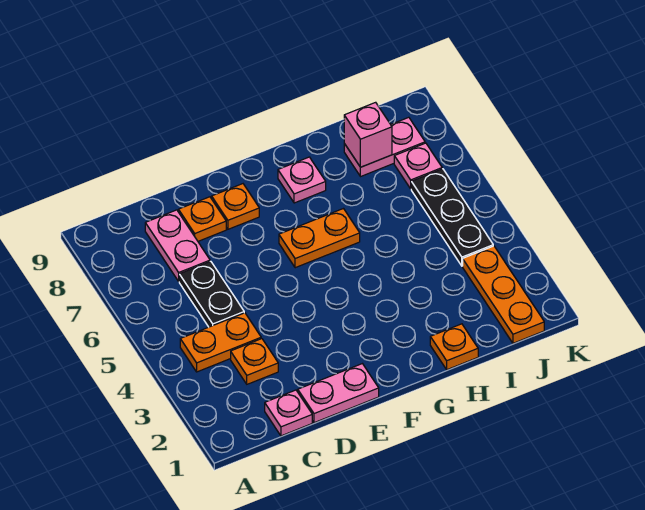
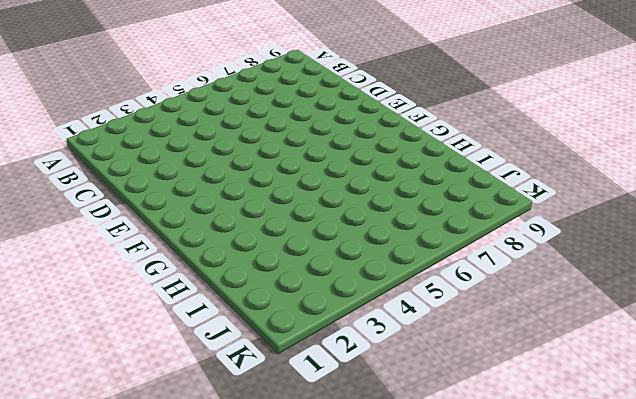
none -> orange 1x2 plate [180,313,261,372]
none -> pink 1x1 plate [265,390,312,436]
none -> orange 1x1 plate [231,339,278,384]

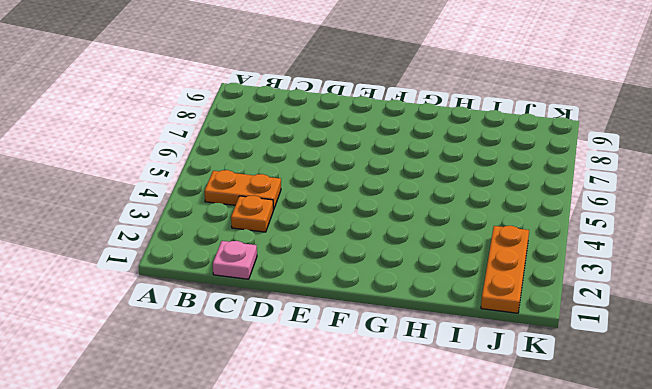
none -> black 1x2 plate [179,261,244,327]
none -> pink 1x2 plate [145,210,210,281]
none -> pink 1x2 plate [298,364,379,423]

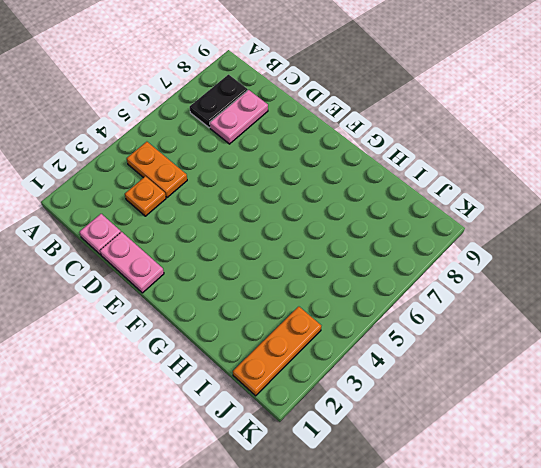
black 1x2 plate [190,75,248,128] -> black 1x2 plate moved to [179,261,244,327]
none -> orange 1x1 plate [178,197,226,241]
none -> orange 1x1 plate [212,184,259,229]
none -> orange 1x2 plate [279,209,360,268]

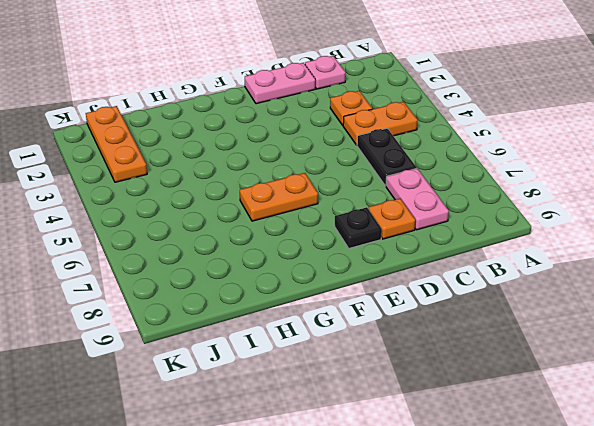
black 1x1 plate [335,207,382,248] -> orange 1x1 plate [212,184,259,229]
none -> pink 1x1 plate [278,157,326,203]
none -> orange 1x1 plate [430,324,478,370]
none -> pink 1x2 plate [344,117,425,177]

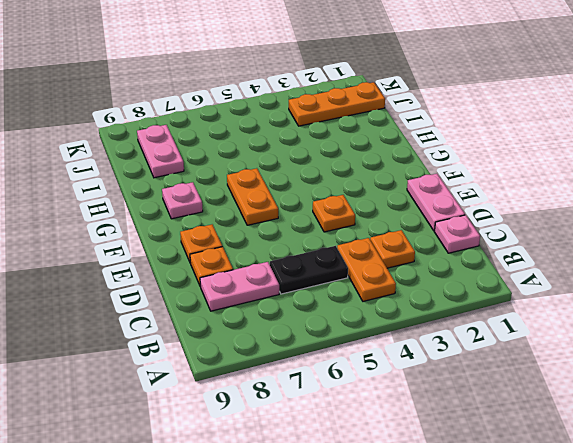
orange 1x1 plate [313,195,355,232] -> orange 1x1 plate moved to [430,324,478,370]
none -> black 1x3 plate [411,169,493,266]
none -> pink 1x1 plate [394,143,442,189]
none -> pink 1x1 brick [344,102,392,167]

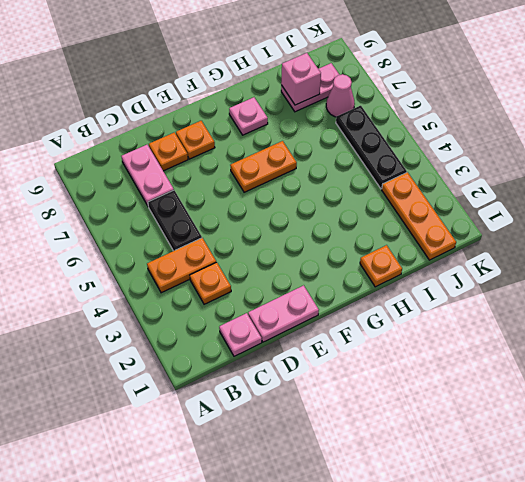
pink 1x1 cone [326,74,355,117] -> pink 1x1 plate [394,143,442,189]

